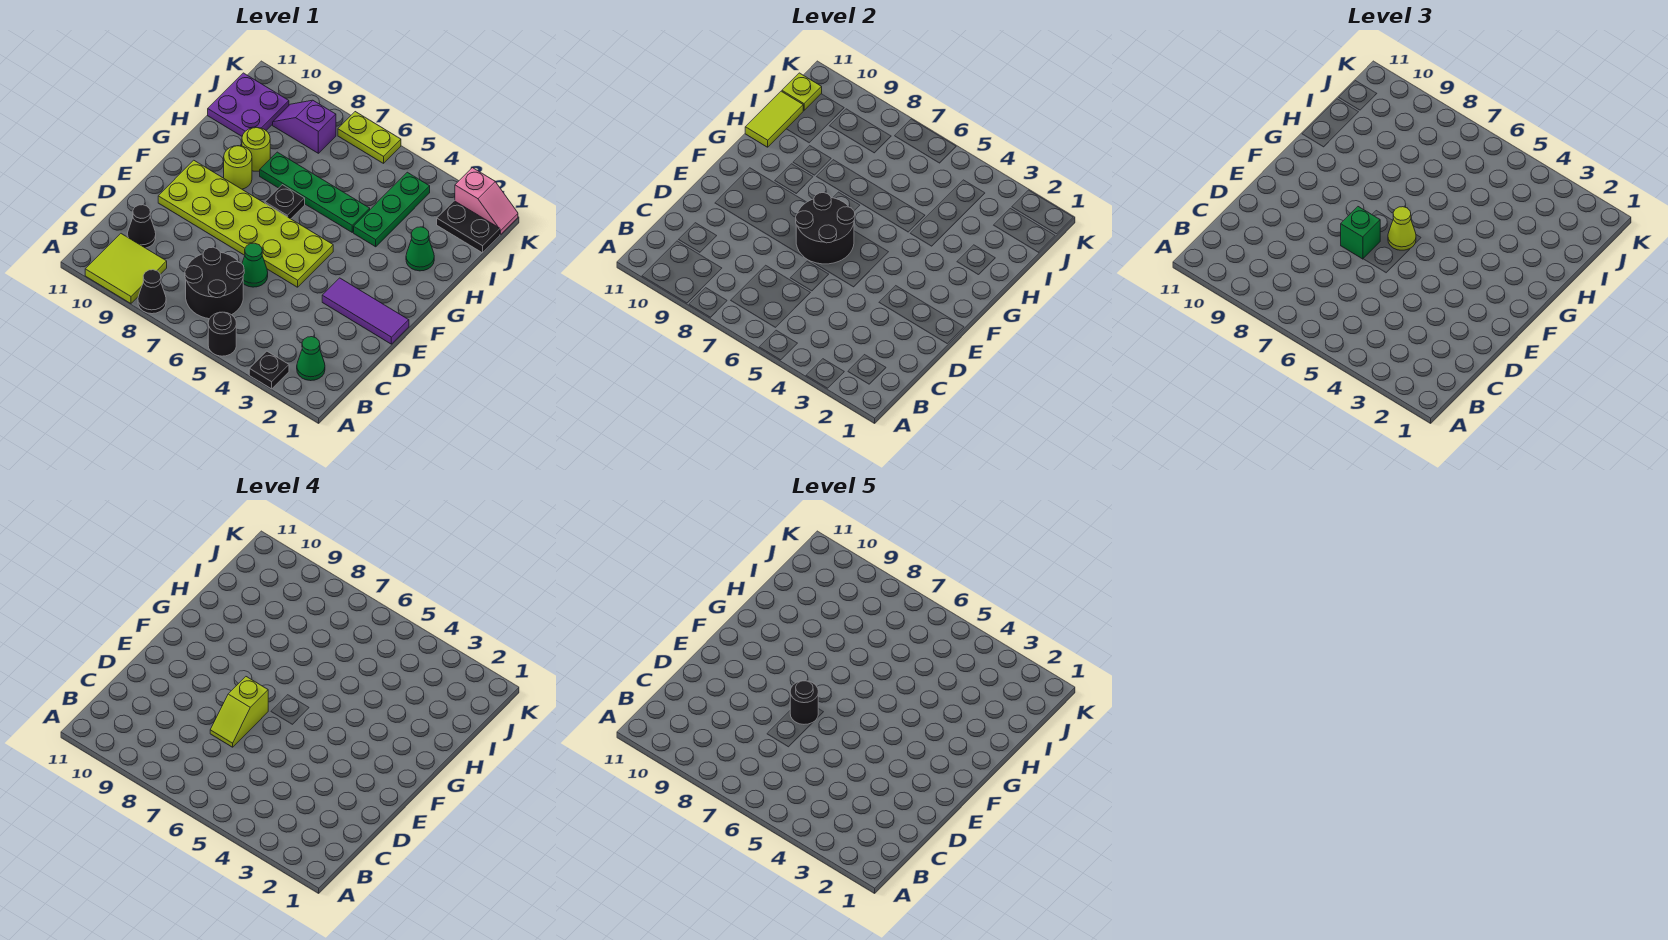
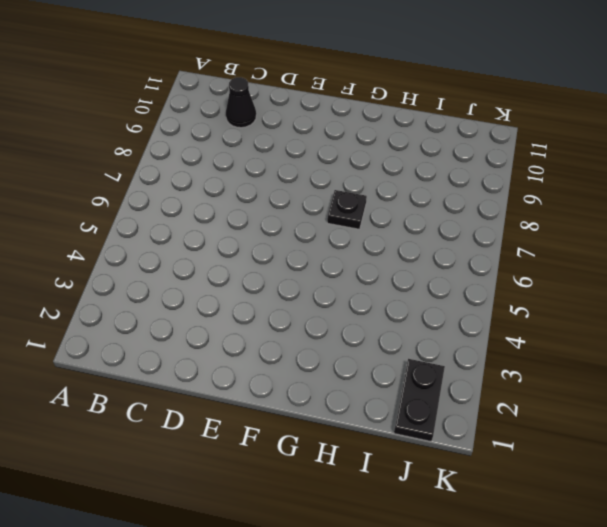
none -> black 1x1 plate [249,351,289,389]
none -> black 1x1 round brick [208,312,236,356]
none -> black 1x1 cone [138,270,166,314]

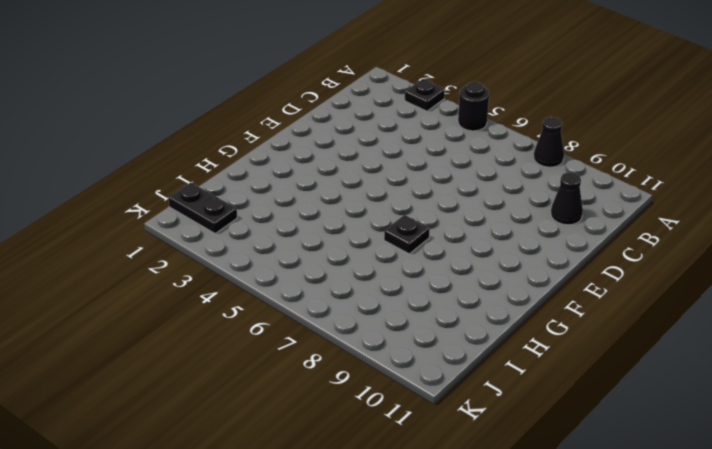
none -> lime 2x2 tile [85,234,167,304]
none -> green 1x1 cone [297,337,325,381]
none -> black 2x2 round brick [185,247,244,319]

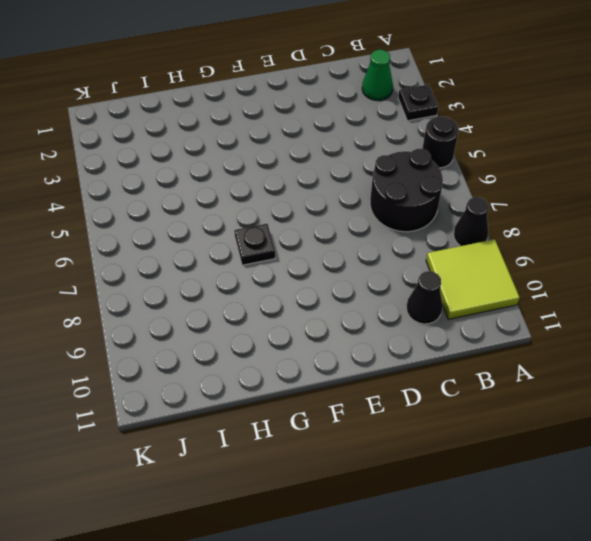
none -> green 1x1 cone [242,243,268,287]
none -> purple 1x3 tile [322,278,409,344]
none -> lime 2x6 plate [158,160,333,287]

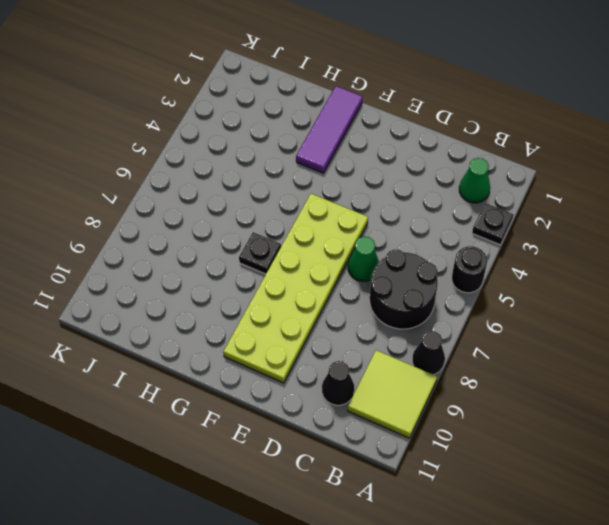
purple 1x3 tile [296,86,362,173] -> purple 1x3 tile moved to [322,278,409,344]
none -> lime 1x1 round brick [224,146,252,189]
none -> green 1x1 cone [406,227,434,271]
none -> green 1x3 plate [354,172,430,247]

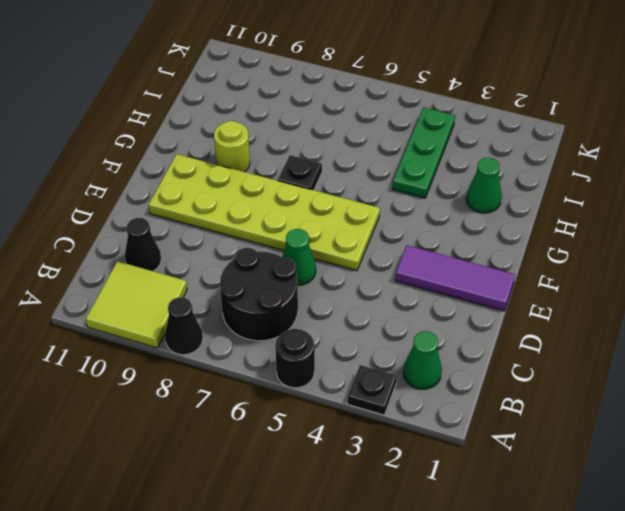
none -> green 1x4 plate [260,152,370,232]
none -> lime 1x1 round brick [242,127,270,171]
none -> purple 2x2 plate [208,73,289,136]

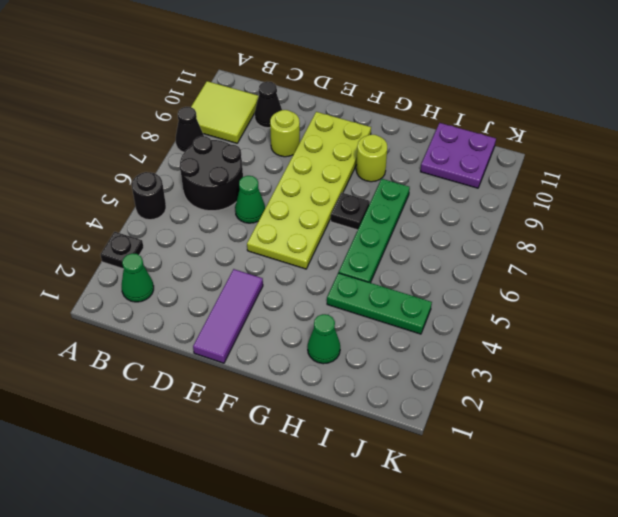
lime 1x1 round brick [270,110,300,157] -> lime 1x1 round brick moved to [242,127,270,171]
none -> black 1x2 plate [437,201,500,253]
none -> purple 1x2 slope [273,100,336,153]
none -> pink 1x2 slope [455,168,518,234]

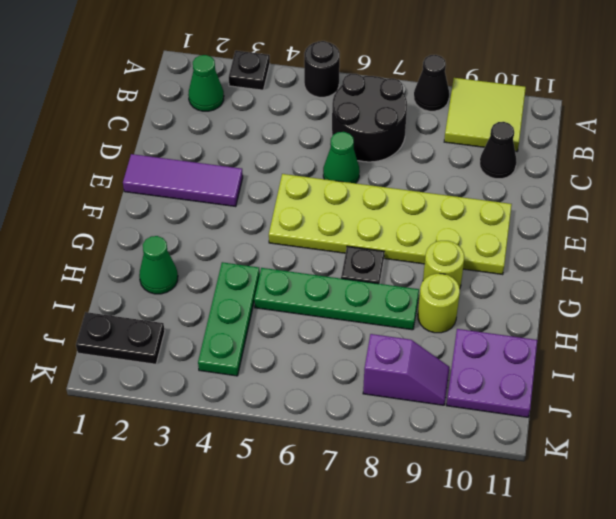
none -> pink 1x2 slope [455,168,518,234]
none -> lime 1x2 plate [338,112,401,163]
none -> black 2x2 round brick [796,193,855,264]

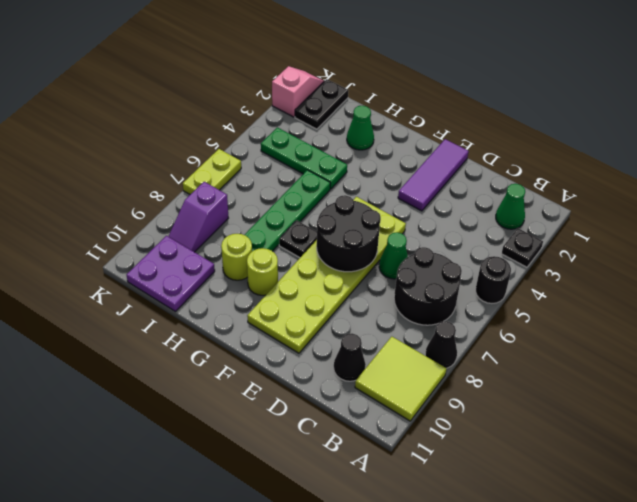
none -> lime 1x2 tile [745,91,803,147]
none -> lime 1x1 plate [782,73,822,110]
none -> green 1x1 brick [1341,207,1380,259]

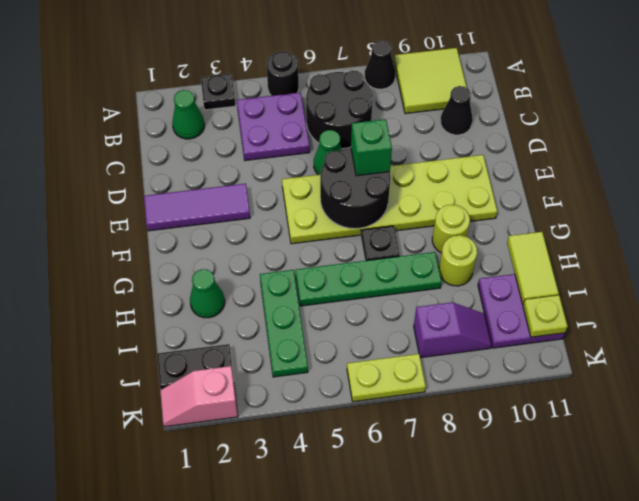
purple 2x2 plate [237,92,310,160] -> none
none -> lime 1x1 cone [1388,207,1416,250]
none -> lime 1x2 slope [210,677,268,747]
none -> black 1x1 round brick [790,681,818,724]

